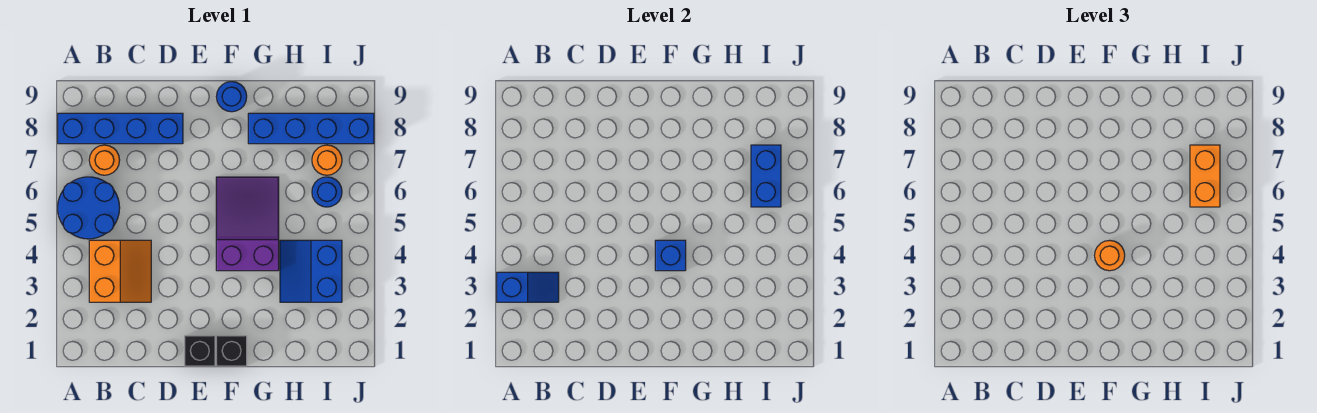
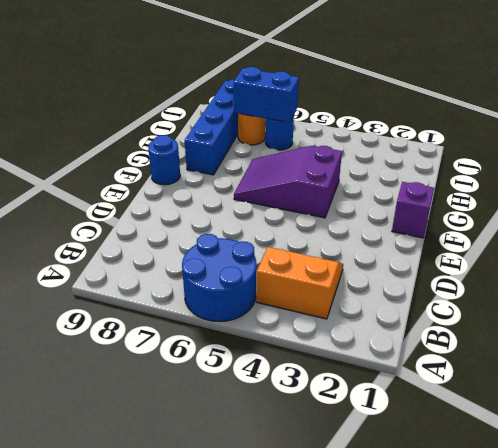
purple 1x1 brick [392,182,434,238] -> black 1x1 brick [216,336,247,366]
none -> blue 1x4 brick [58,113,183,144]
none -> orange 1x1 round brick [89,145,120,175]
none -> black 1x1 brick [185,336,215,366]

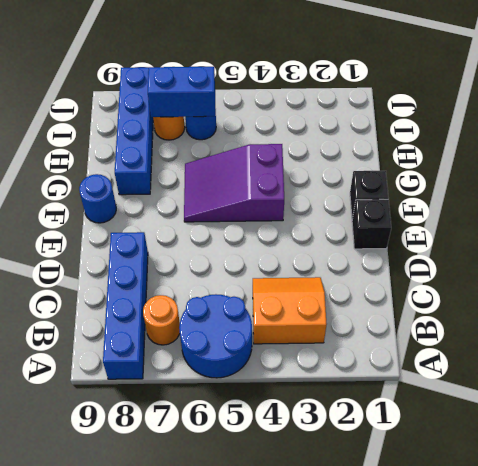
none -> blue 2x2 slope [280,240,342,302]
none -> blue 1x2 slope [497,272,559,302]
none -> blue 1x1 brick [655,240,686,271]

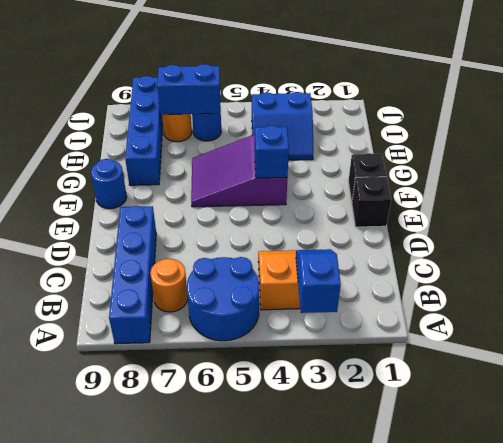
none -> orange 1x1 round brick [1095,240,1125,271]
none -> orange 1x2 brick [1190,145,1220,207]

